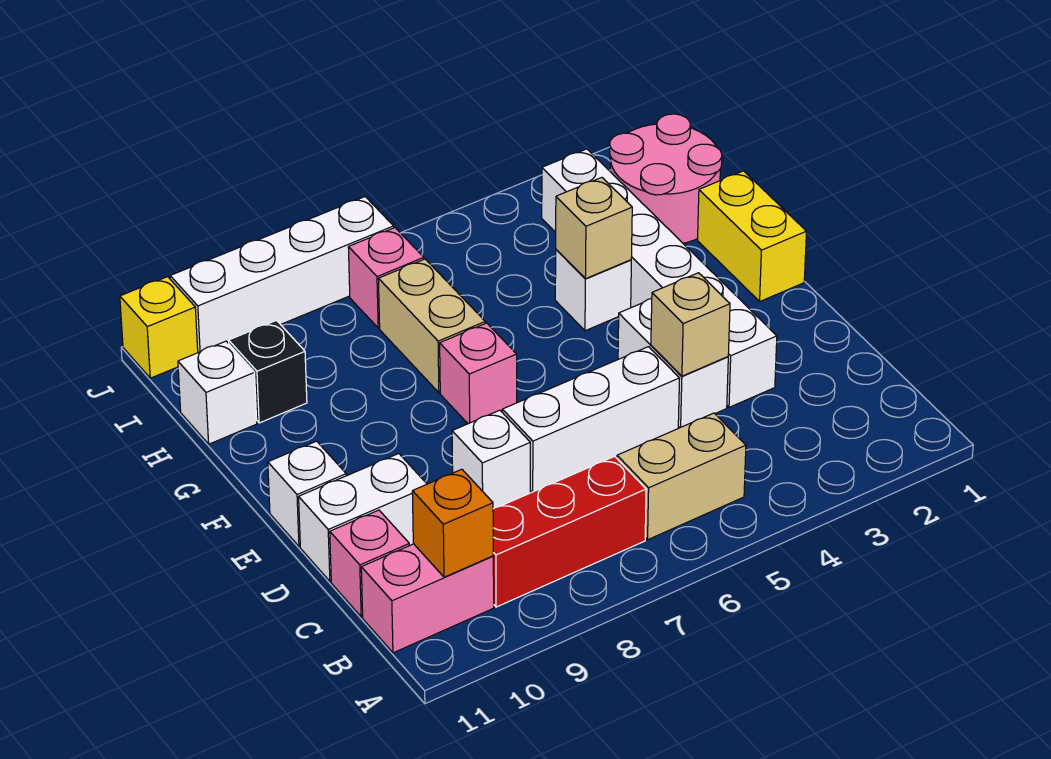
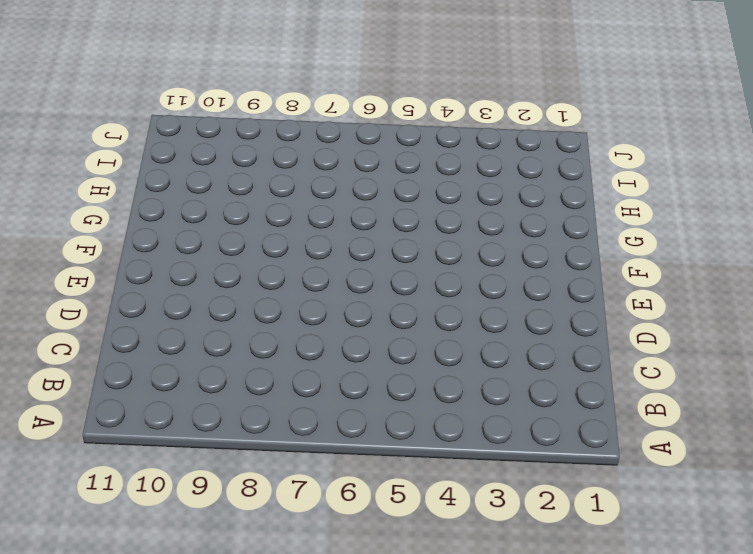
none -> tan 1x2 brick [617,413,746,540]
none -> red 1x3 brick [493,456,646,607]
none -> pink 1x2 brick [361,544,494,653]

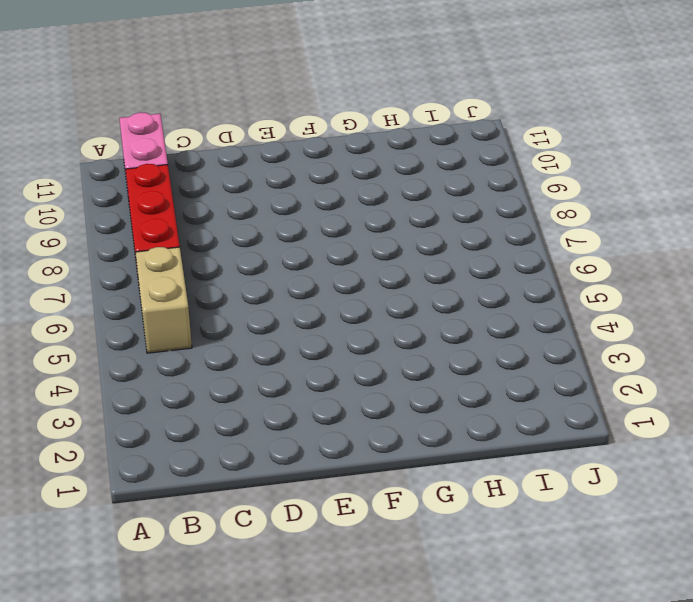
none -> pink 1x1 brick [330,510,409,617]
none -> white 1x6 brick [542,149,777,407]
none -> white 1x2 brick [618,299,728,428]

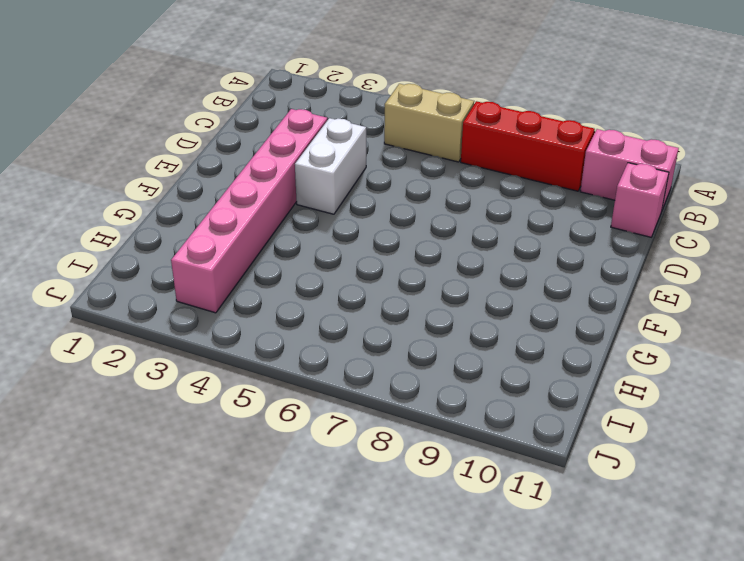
pink 1x6 brick [171,109,327,313] -> white 1x6 brick [542,149,777,407]
none -> white 1x3 brick [502,347,680,492]
none -> white 1x1 brick [452,410,530,509]
none -> white 1x2 brick [299,454,427,581]

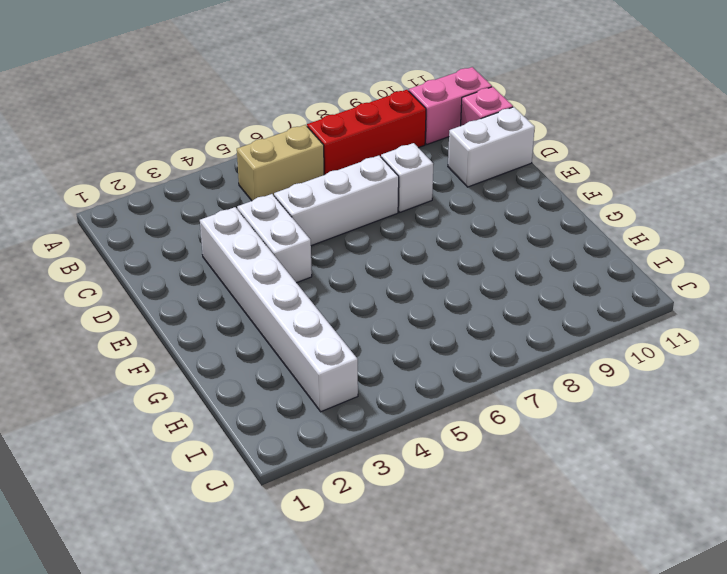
none -> white 1x1 brick [268,441,346,546]
none -> yellow 1x2 brick [698,171,807,301]
none -> pink 1x1 brick [440,323,517,424]

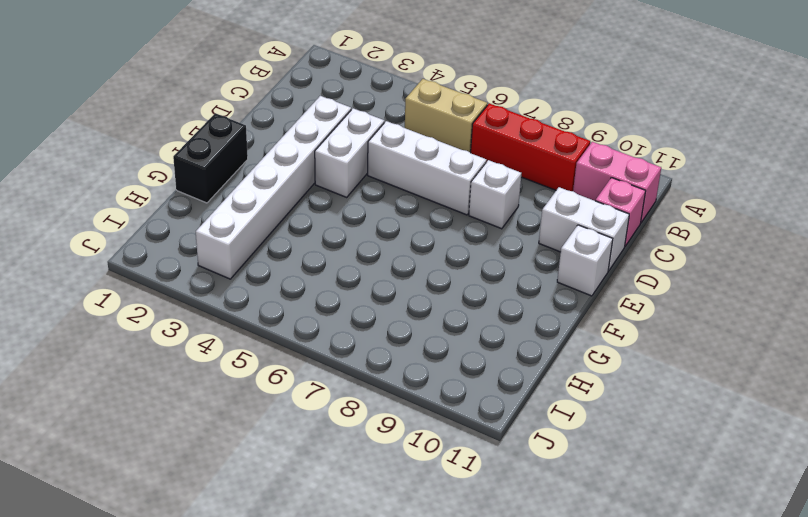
black 1x2 brick [173,113,248,203] -> yellow 1x2 brick [698,171,807,301]
none -> pink 1x1 brick [440,323,517,424]
none -> white 1x1 brick [555,250,631,331]
none -> tan 1x2 brick [378,259,485,393]

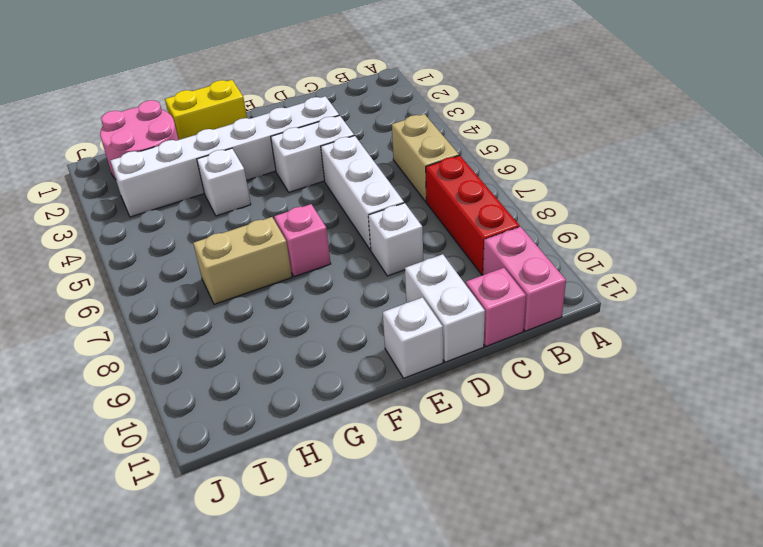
none -> black 1x1 brick [229,320,307,423]
none -> white 1x1 brick [178,341,257,444]
none -> pink 1x1 brick [348,228,424,328]

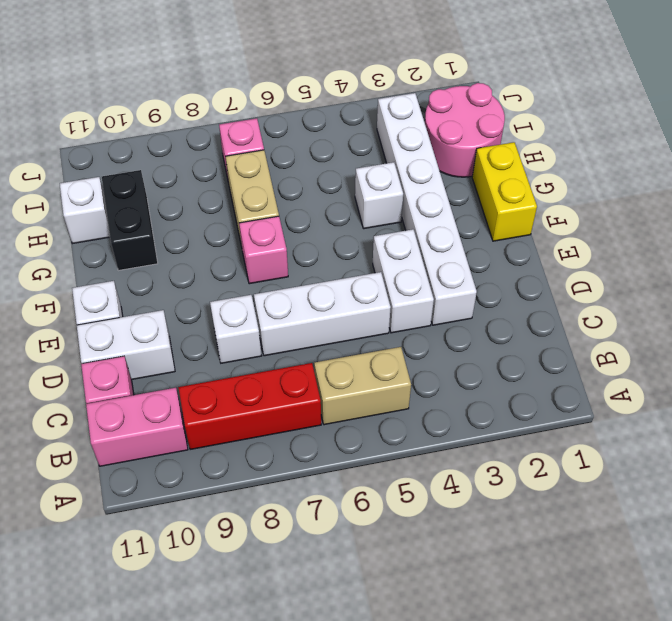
black 1x2 brick [102,170,158,271] -> black 1x1 brick [229,320,307,423]
none -> white 1x4 brick [170,197,394,353]
none -> yellow 1x1 brick [120,277,198,378]
none -> orange 1x1 brick [412,469,493,577]

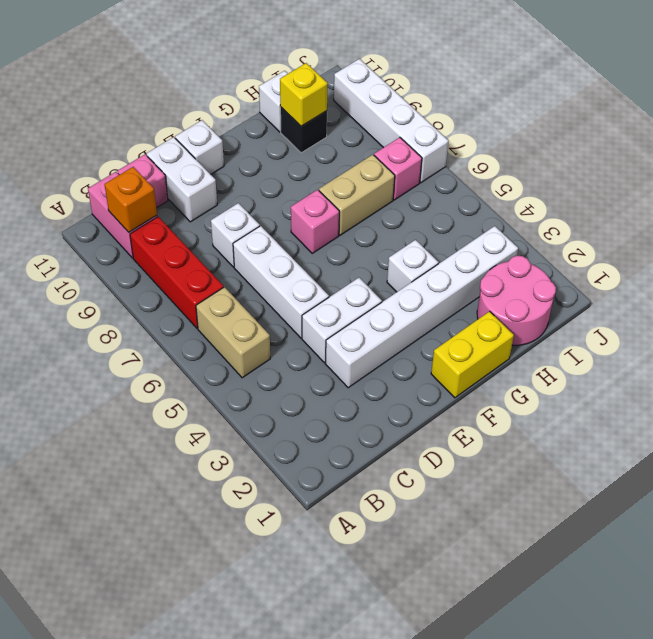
yellow 1x1 brick [280,63,328,126] -> yellow 1x1 brick moved to [120,277,198,378]
none -> tan 1x1 brick [651,273,730,376]
none -> tan 1x1 brick [556,178,632,279]

